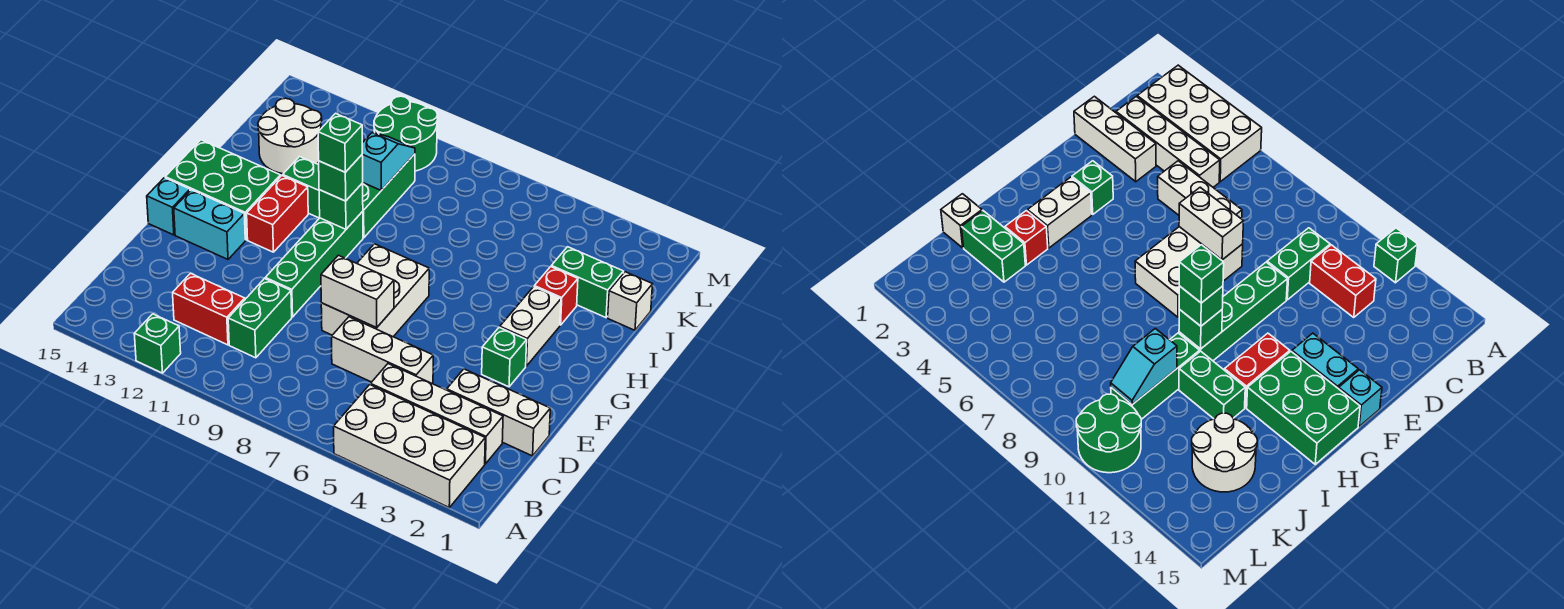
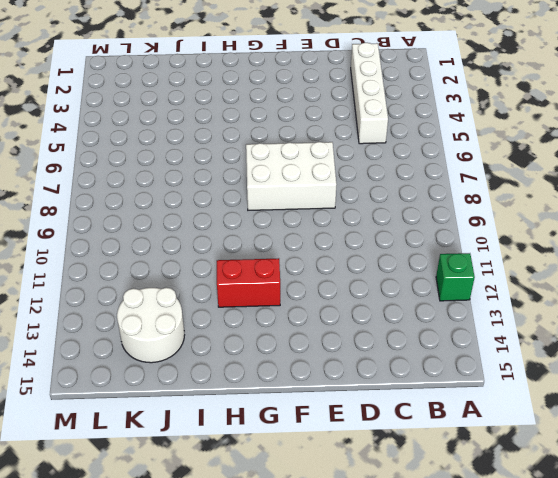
none -> white 2x4 brick [334,385,485,507]
none -> green 1x2 brick [228,278,292,358]
none -> red 1x2 brick [173,273,245,345]

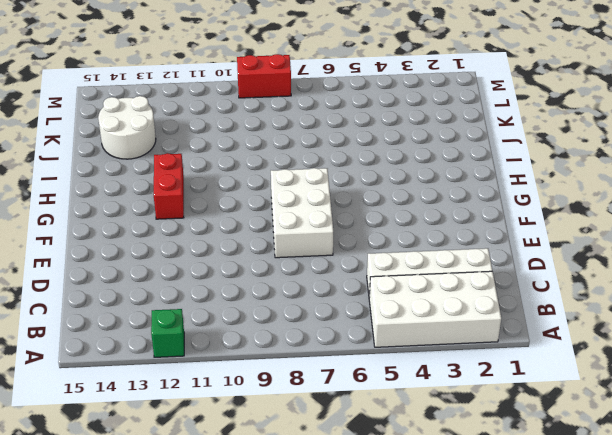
red 1x2 brick [237,54,291,98] -> red 1x2 brick moved to [173,273,245,345]
none -> green 1x2 brick [228,278,292,358]
none -> white 1x3 brick [447,369,550,456]
none -> white 1x3 brick [331,317,433,383]

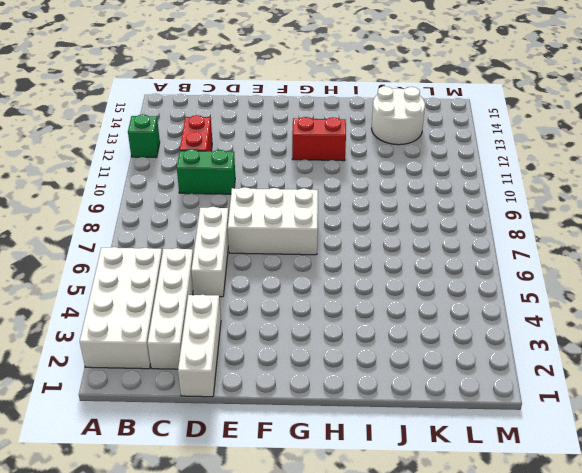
none -> green 1x4 brick [265,211,363,317]
none -> green 1x1 brick [482,327,527,387]
none -> cyan 1x2 brick [174,190,245,259]

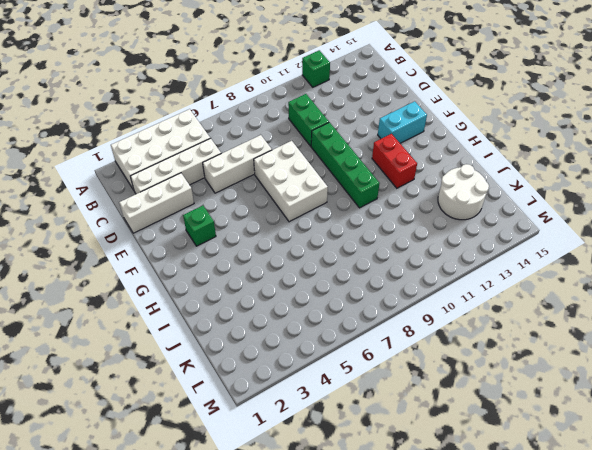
none -> red 1x2 brick [173,273,245,345]
none -> cyan 1x1 brick [147,178,190,235]
none -> white 1x2 brick [500,287,561,366]

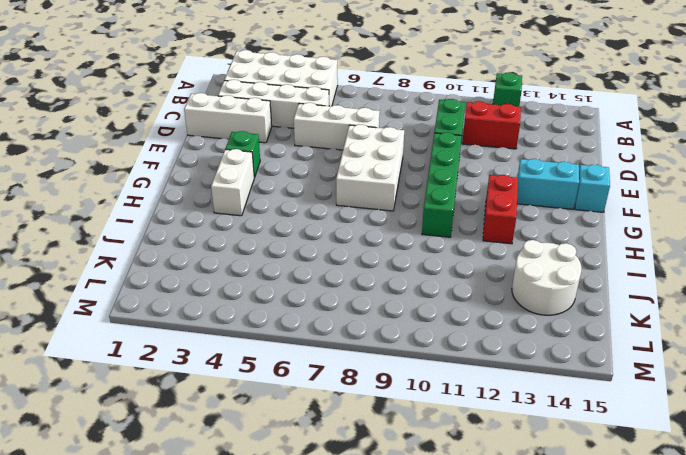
none -> green 2x3 brick [165,140,281,240]
none -> red 1x1 brick [534,267,578,325]
none -> green 1x3 brick [363,154,415,238]

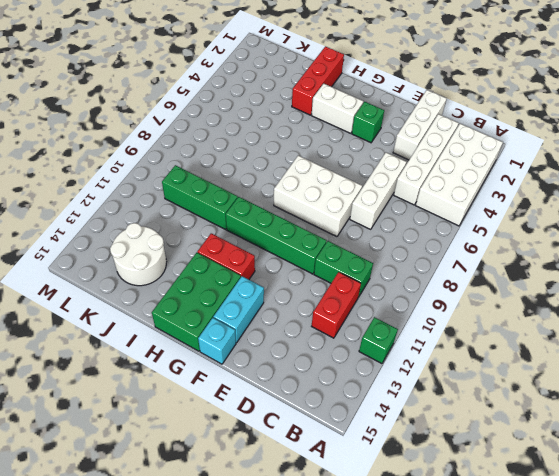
red 1x3 brick [292,46,344,115] -> red 1x1 brick [534,267,578,325]
none -> green 1x2 brick [283,157,320,218]
none -> white 1x1 brick [608,272,653,330]
none -> green 1x2 brick [551,247,624,318]

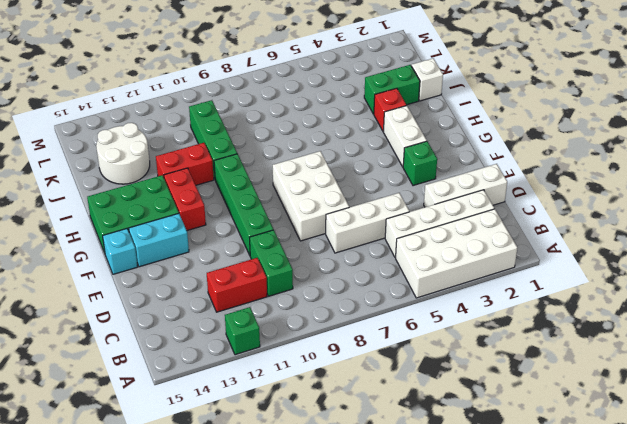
red 1x2 brick [156,143,214,185] -> green 1x2 brick [283,157,320,218]
none -> green 2x2 round brick [374,96,438,171]
none -> white 1x2 brick [321,255,394,328]
none -> green 1x1 brick [319,183,363,229]

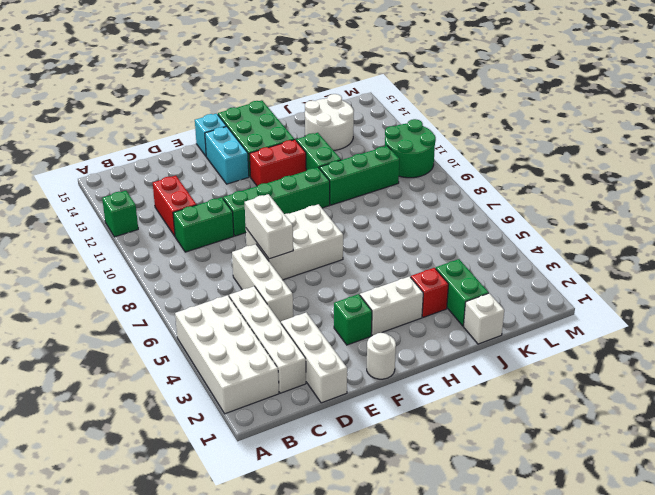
white 1x1 round brick [367,333,396,379] -> none
none -> green 1x1 brick [319,183,363,229]
none -> cyan 1x2 slope [362,133,415,190]
none -> green 1x1 brick [319,155,363,201]

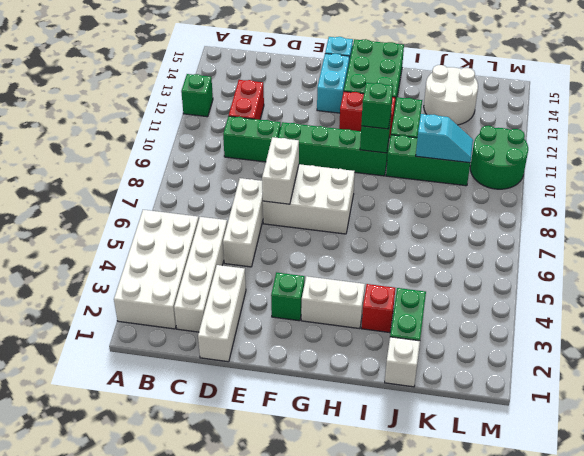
none -> green 1x1 brick [318,113,362,172]

